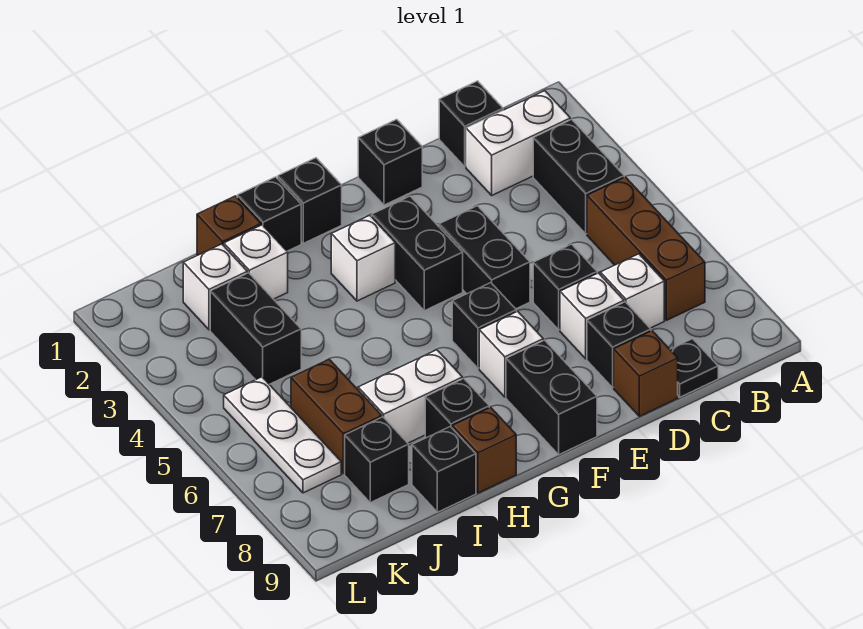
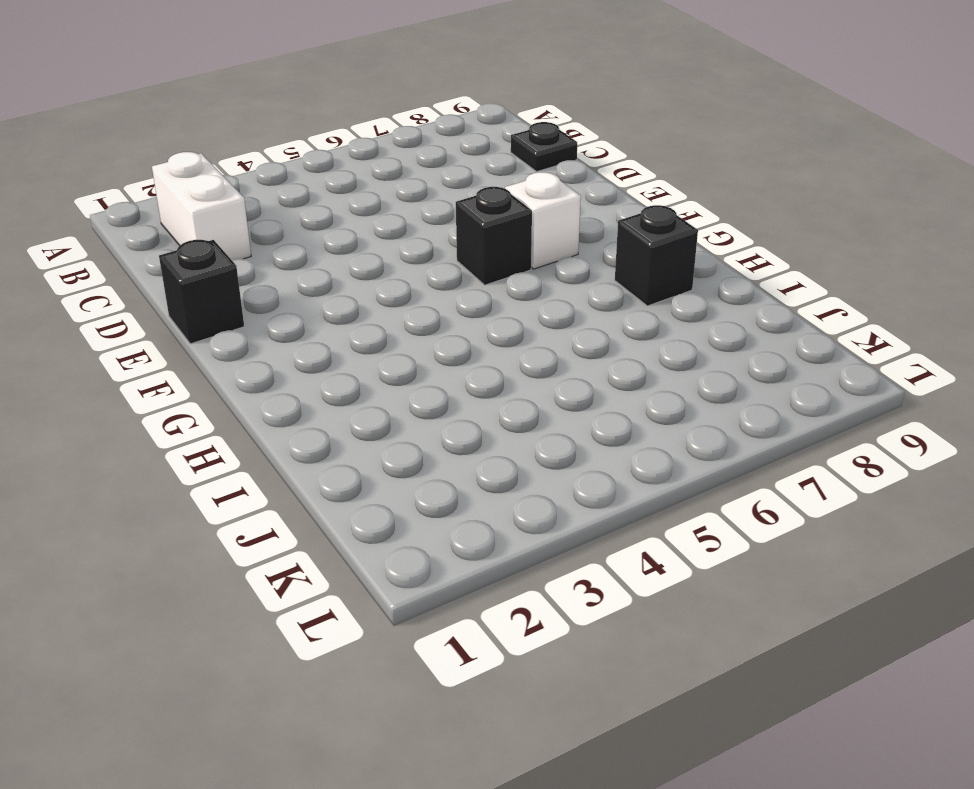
none -> black 1x2 brick [533,119,624,234]
none -> brown 1x3 brick [587,177,705,320]
none -> black 1x1 brick [439,81,503,167]
none -> white 1x1 brick [600,254,664,328]

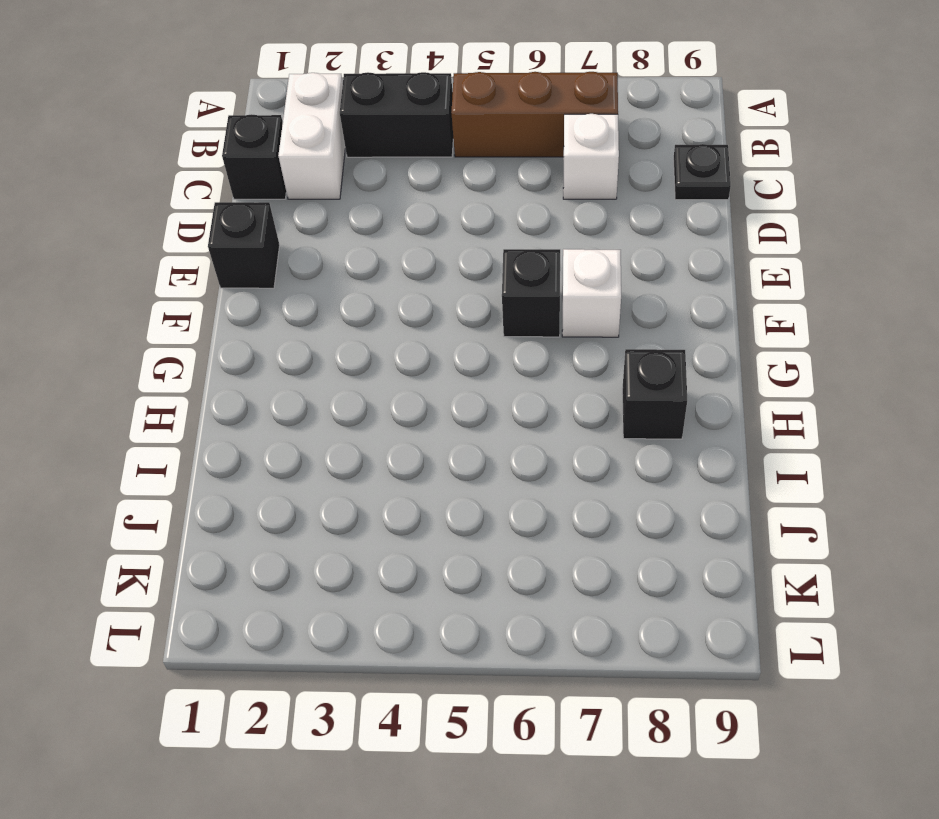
none -> black 1x1 brick [533,244,597,330]
none -> white 1x1 brick [560,273,624,359]
none -> black 1x1 brick [587,302,651,387]
none -> brown 1x1 brick [614,331,678,416]

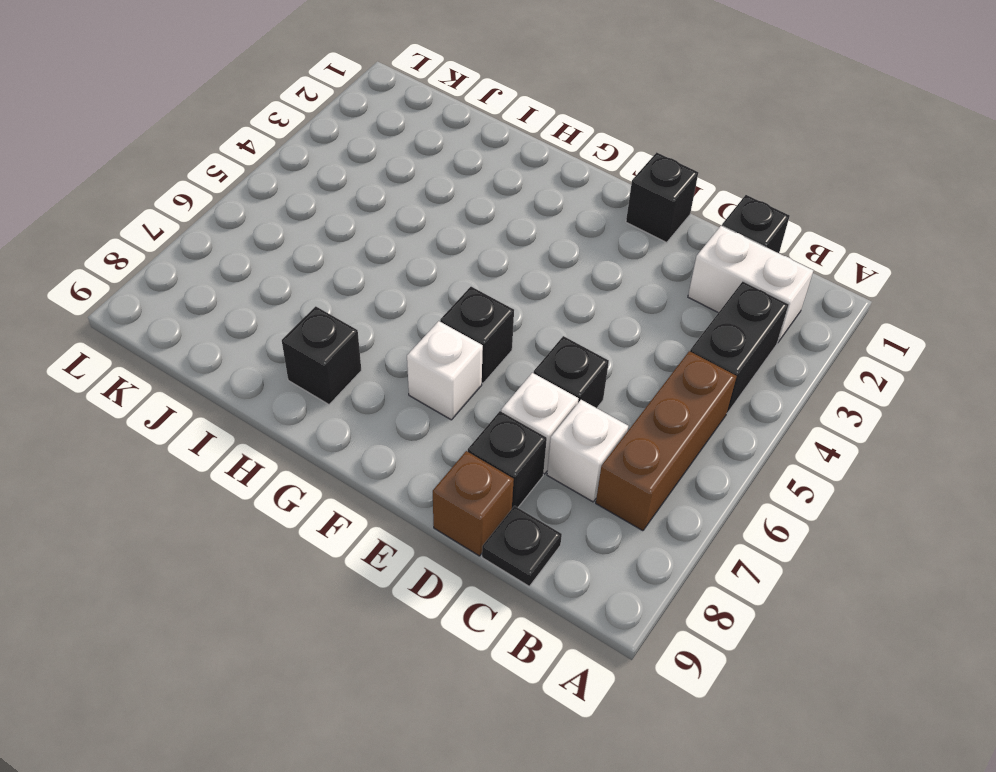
none -> black 1x2 brick [439,206,530,309]
none -> black 1x2 brick [372,196,463,311]
none -> black 1x2 brick [506,340,597,455]
none -> black 1x1 brick [278,158,342,243]

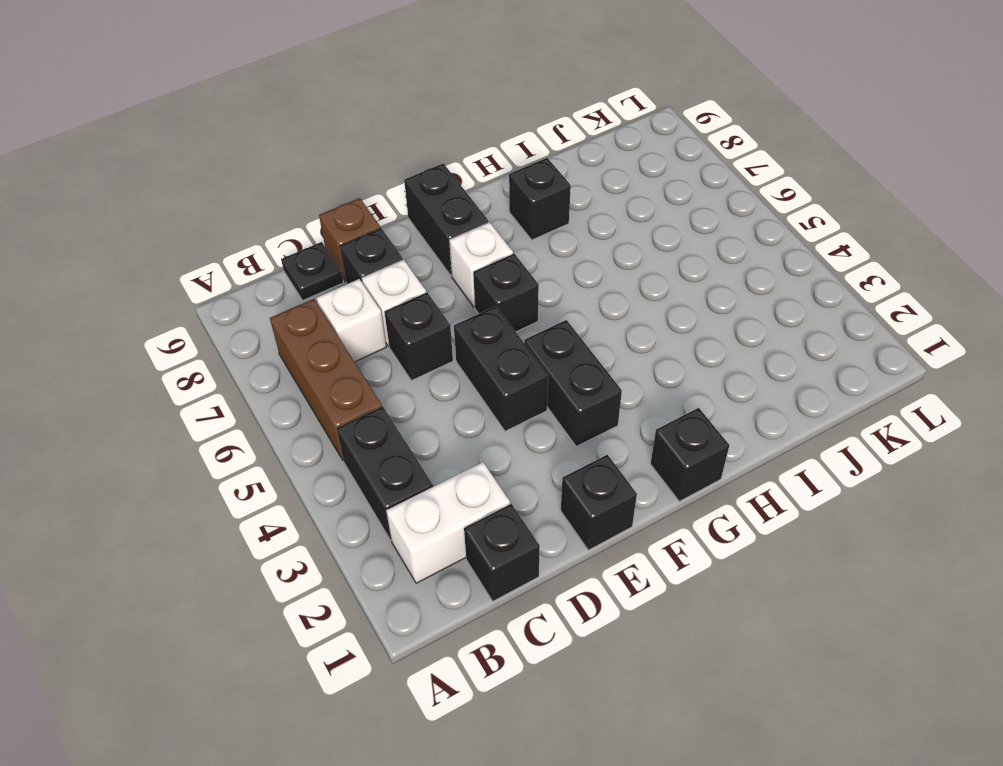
none -> white 1x1 brick [331,215,395,301]
none -> black 1x1 brick [237,177,301,251]
none -> white 1x2 brick [358,350,463,443]
none -> brown 1x1 brick [452,407,516,493]

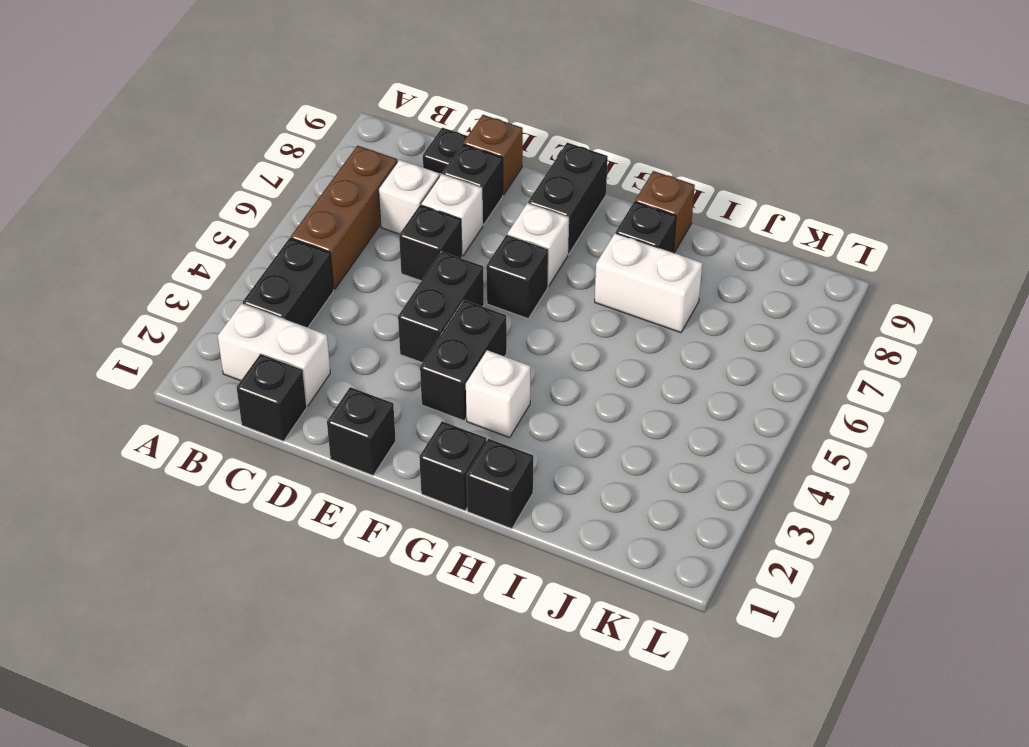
none -> brown 1x1 brick [197,196,261,255]
none -> white 1x1 brick [224,225,288,299]
none -> black 1x1 brick [412,427,476,512]
none -> white 1x1 brick [183,244,247,330]

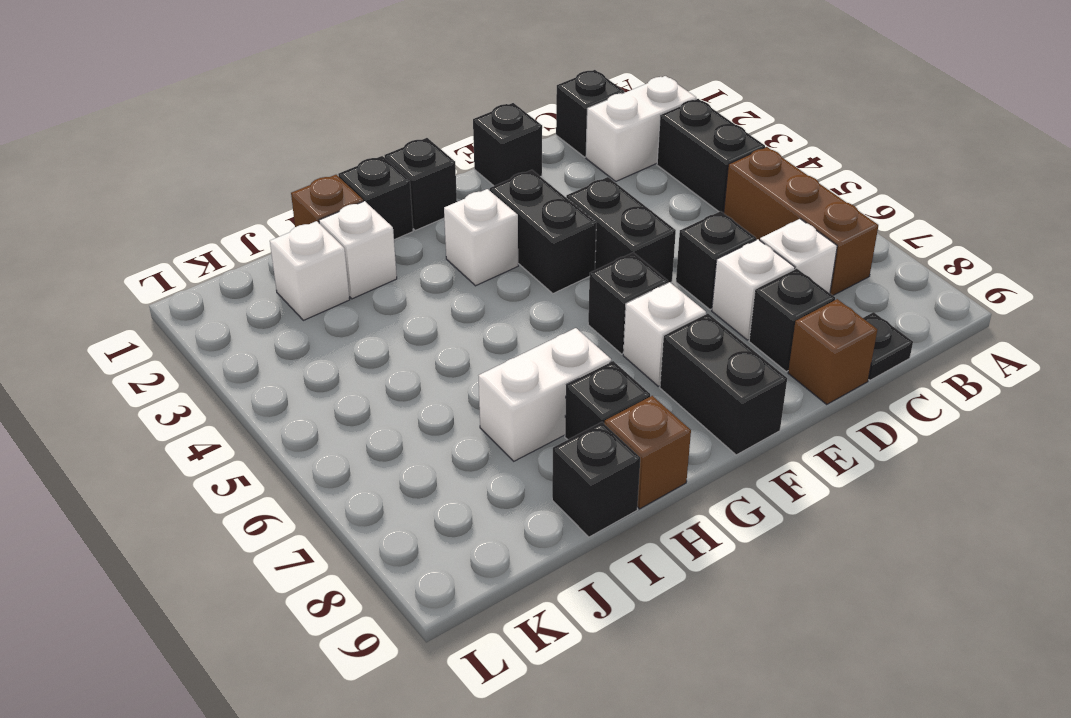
none -> black 1x2 brick [210,273,301,384]
none -> brown 1x2 brick [291,359,382,474]
none -> black 1x1 brick [345,417,409,503]
none -> white 1x3 plate [224,377,341,493]

